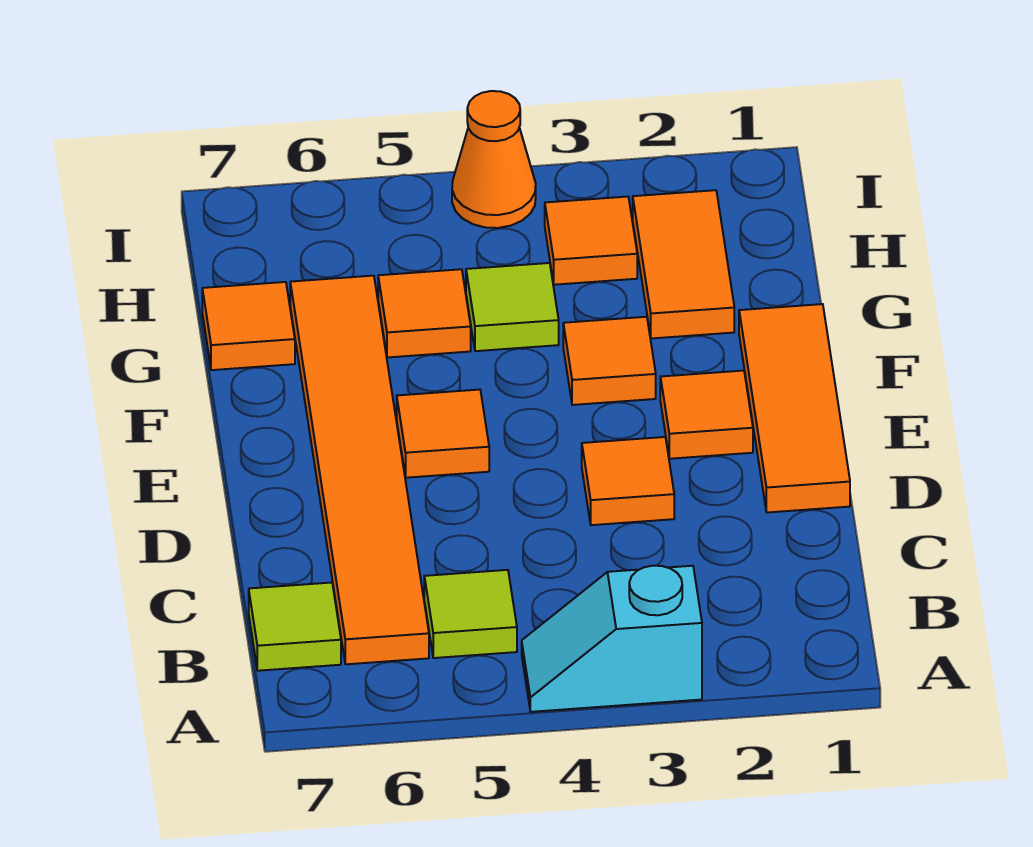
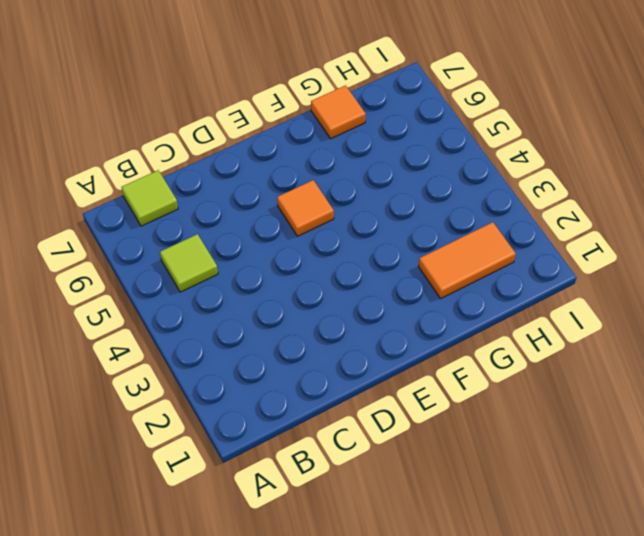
none -> cyan 1x2 slope [522,566,702,712]
none -> orange 1x6 tile [290,276,429,664]
none -> orange 1x3 tile [739,304,850,512]

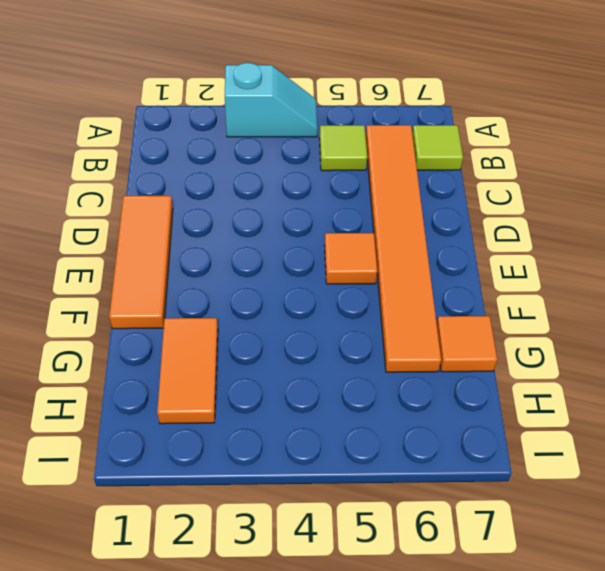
none -> orange 1x1 tile [582,437,674,525]
none -> orange 1x1 tile [660,371,753,459]
none -> orange 1x1 tile [563,317,656,405]

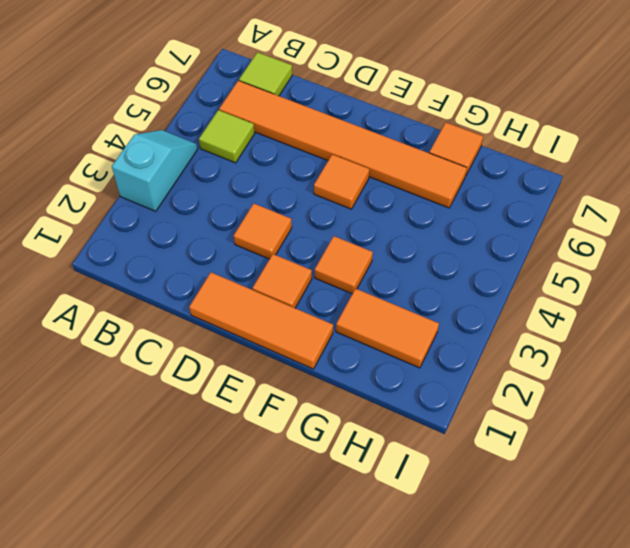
none -> lime 1x1 tile [466,263,559,351]
none -> orange 1x1 tile [378,269,471,357]
none -> orange 1x1 tile [545,197,637,285]

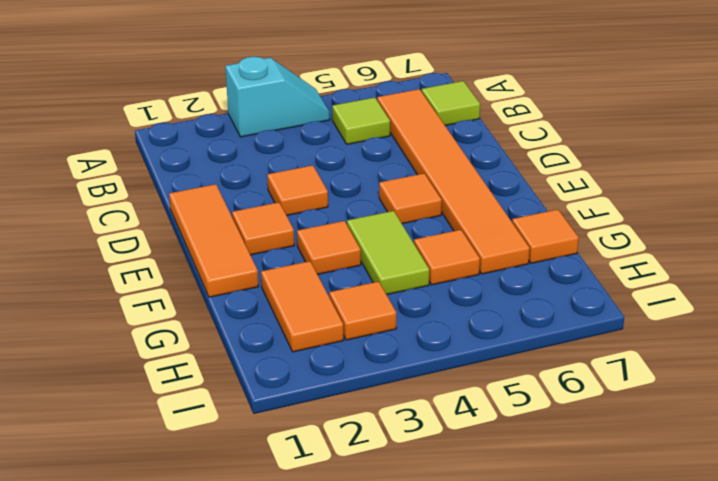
lime 1x2 tile [347,211,429,295] -> lime 1x1 tile [466,263,559,351]
none -> orange 1x1 cone [452,91,536,228]

